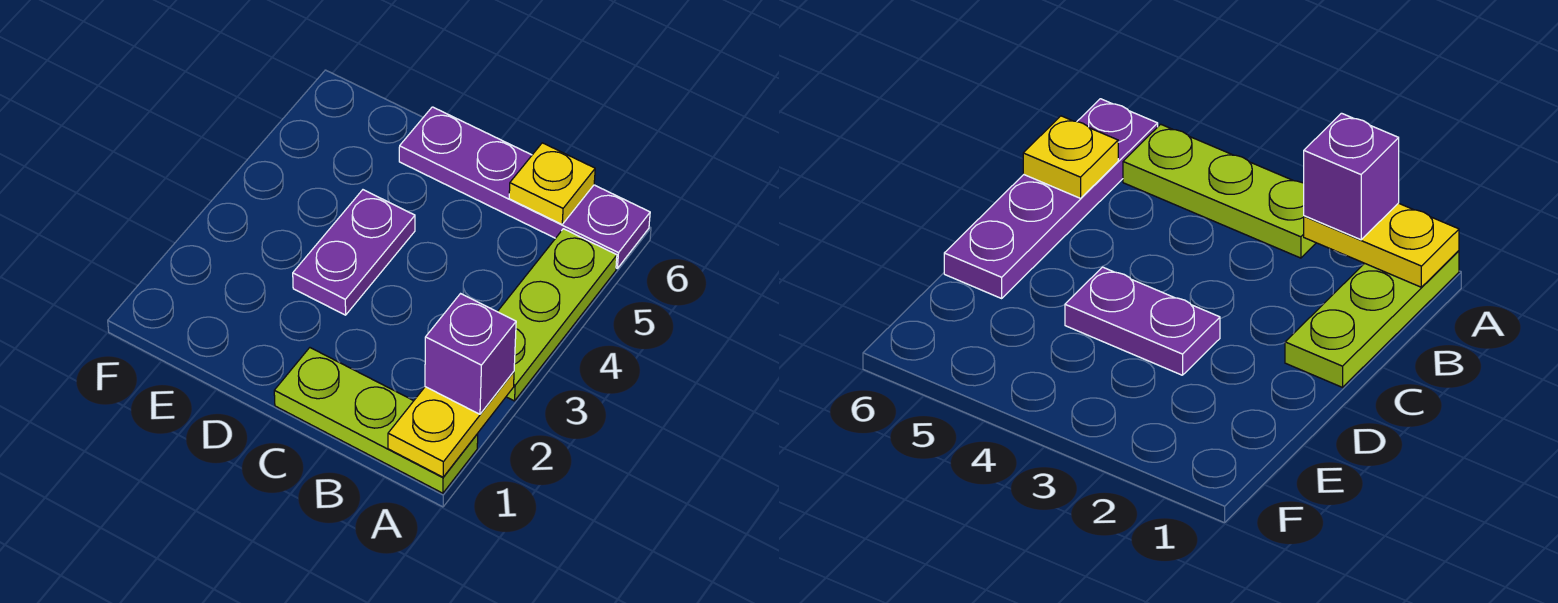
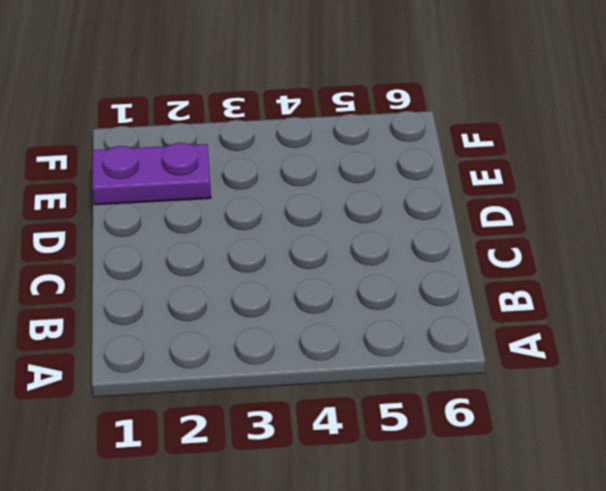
purple 1x2 plate [92,143,211,205] -> purple 1x2 plate moved to [293,190,415,315]
none -> lime 1x3 plate [274,348,478,493]
none -> lime 1x3 plate [498,229,617,401]

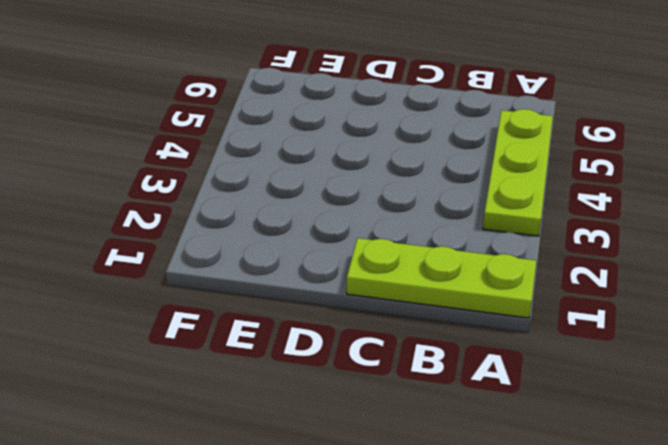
none -> purple 1x4 plate [399,107,650,268]
none -> purple 1x2 plate [293,190,415,315]

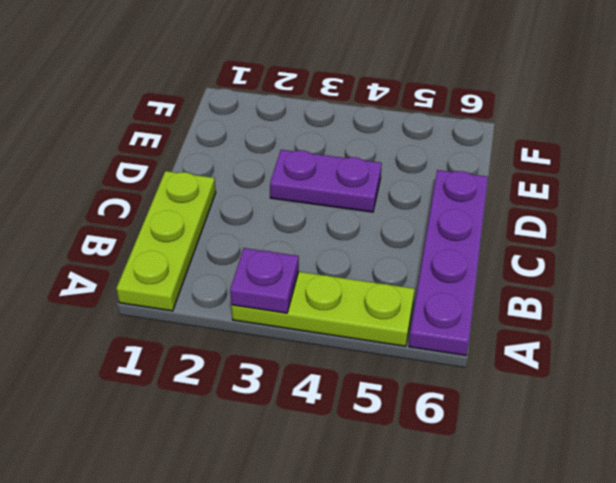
purple 1x1 plate [230,248,299,313] -> none
none -> yellow 1x2 plate [388,372,514,477]
none -> yellow 1x1 plate [509,143,595,224]

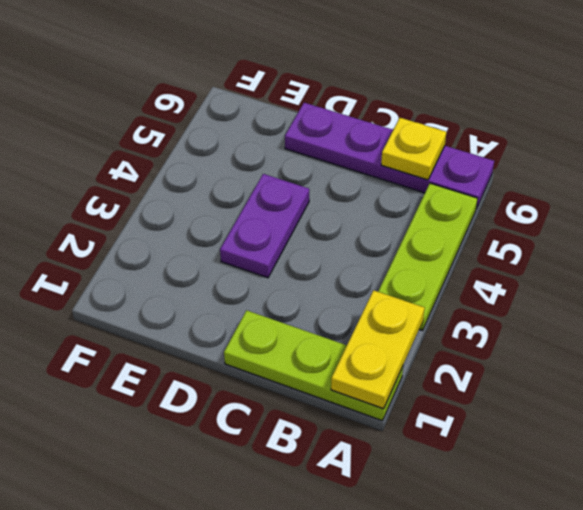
none -> purple 1x1 brick [425,294,516,414]

